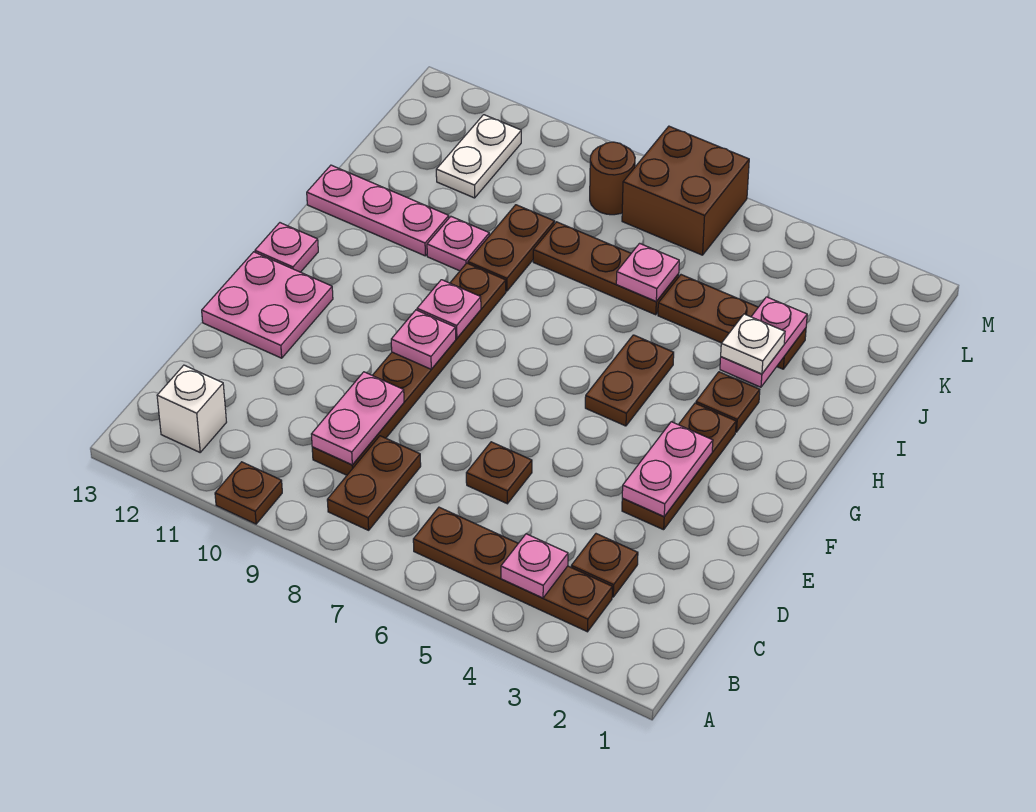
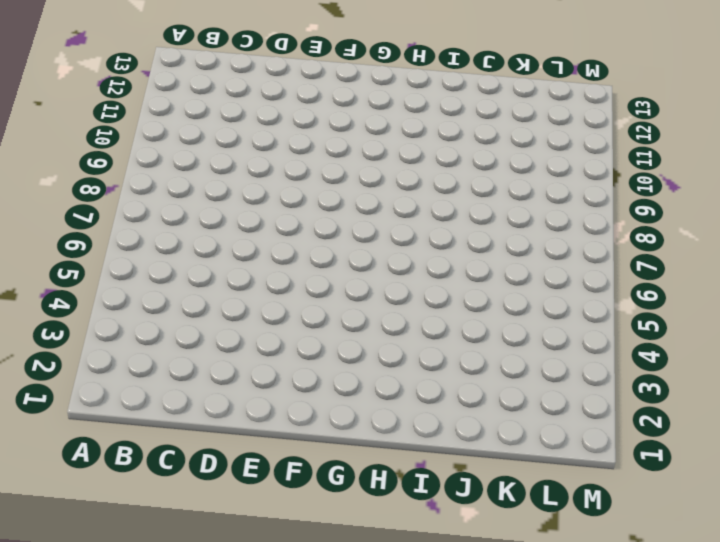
none -> brown 1x1 plate [215,462,282,524]
none -> brown 1x4 plate [413,507,612,632]
none -> brown 1x2 plate [327,436,421,530]

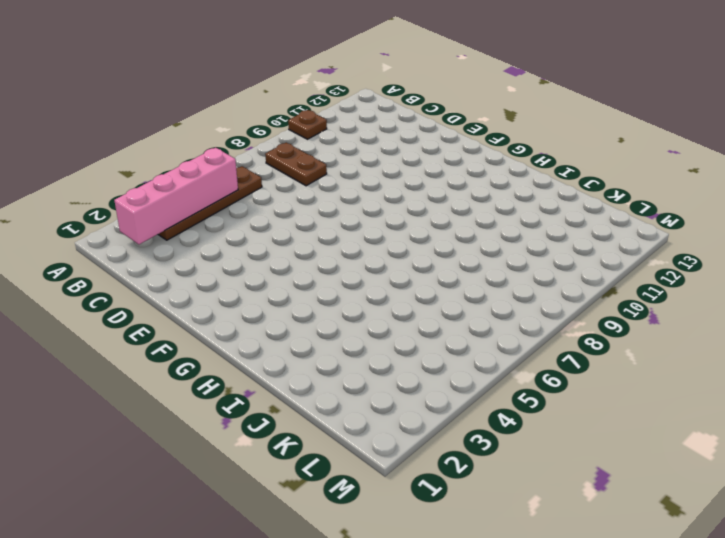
pink 1x4 brick [114,148,238,244] -> pink 1x1 plate [501,534,568,598]
none -> white 1x1 brick [157,365,226,452]
none -> brown 1x1 plate [571,534,638,597]
none -> brown 1x6 plate [312,263,506,475]

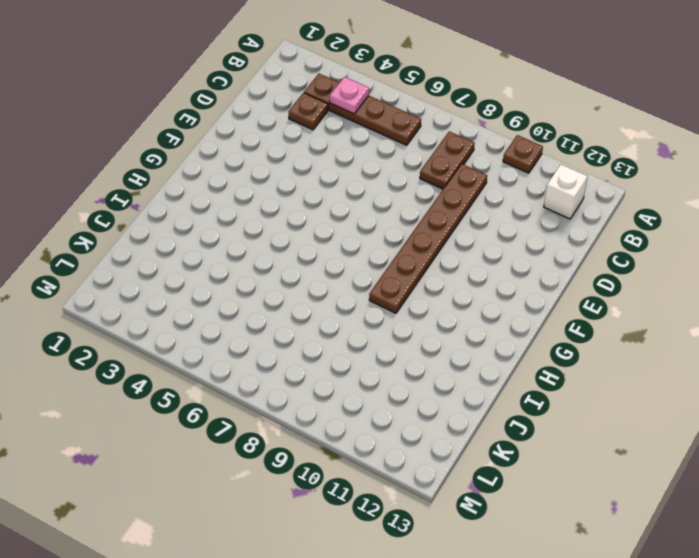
none -> brown 1x1 plate [466,442,532,504]
none -> brown 1x3 plate [622,403,736,530]
none -> pink 2x2 plate [202,252,333,358]

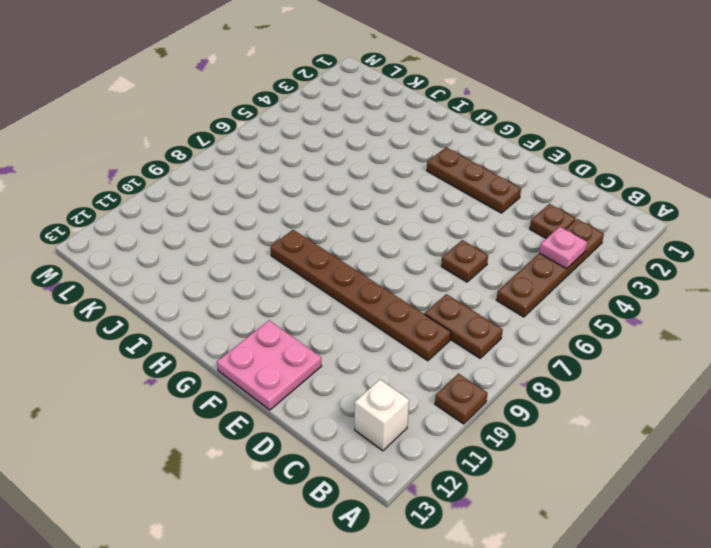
none -> brown 1x2 plate [585,335,674,426]
none -> pink 1x1 plate [255,223,318,272]
none -> brown 1x1 plate [696,372,760,432]

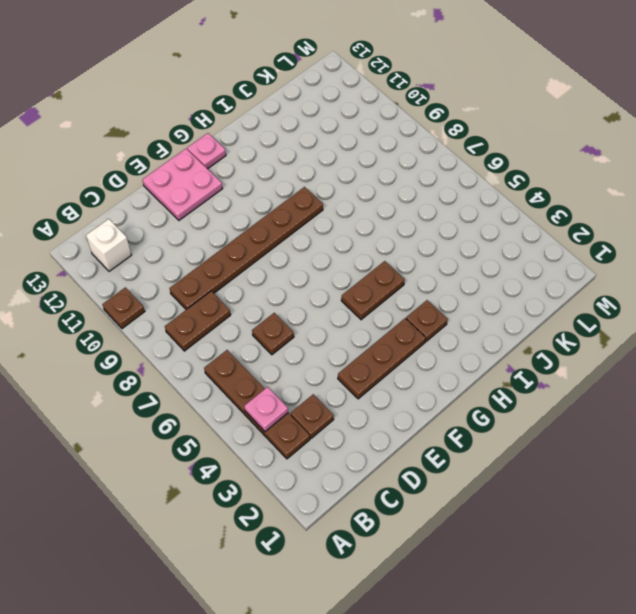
none -> brown 1x2 plate [468,205,555,291]
none -> pink 1x1 plate [427,217,489,271]
none -> pink 1x3 plate [307,165,449,256]

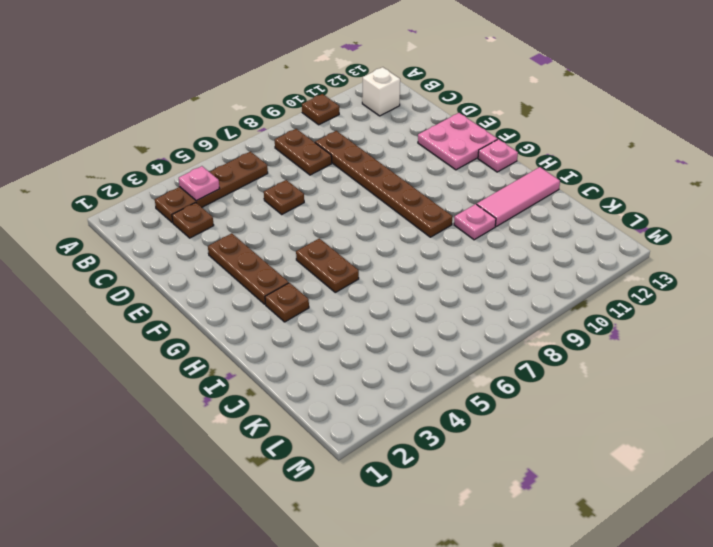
pink 1x3 tile [477,167,560,226] -> pink 1x3 plate [307,165,449,256]
none -> brown 1x2 plate [468,205,555,291]
none -> brown 1x3 plate [658,275,806,369]
none -> brown 1x3 plate [533,222,679,315]

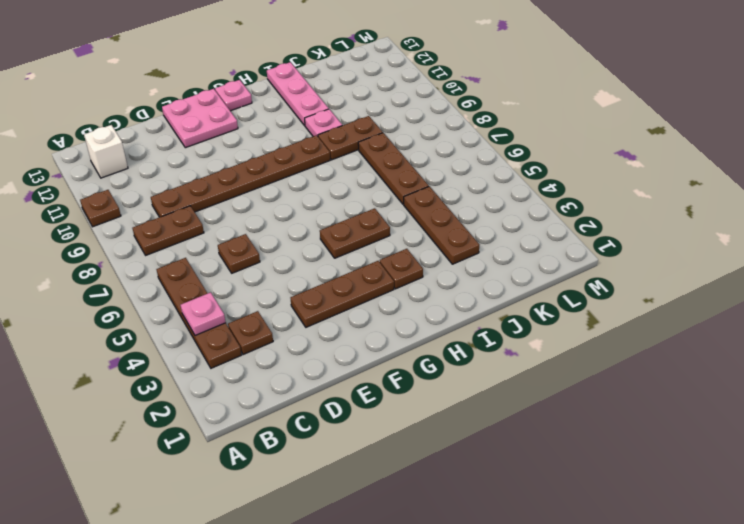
none -> white 1x2 plate [436,115,521,198]
none -> brown 2x2 brick [622,126,749,255]
none -> brown 1x1 round brick [590,142,635,215]

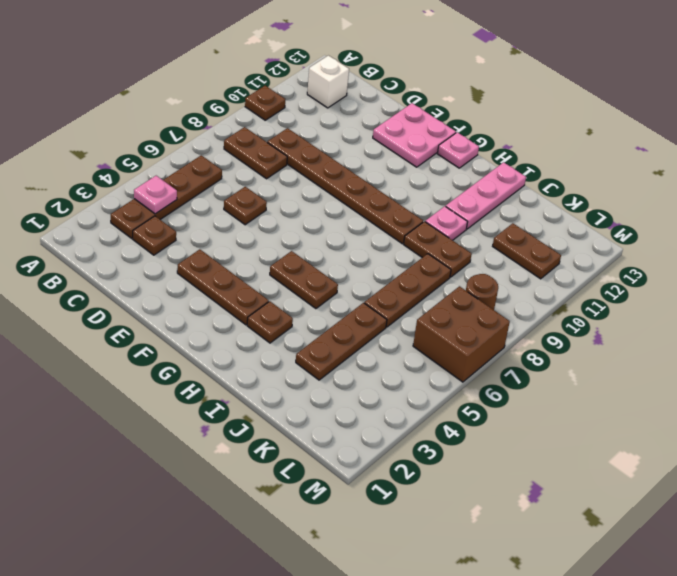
brown 1x2 plate [493,223,561,279] -> white 1x2 plate [436,115,521,198]
none -> pink 1x2 plate [311,372,404,465]
none -> pink 1x2 plate [622,422,713,516]
none -> pink 1x1 plate [391,310,456,369]

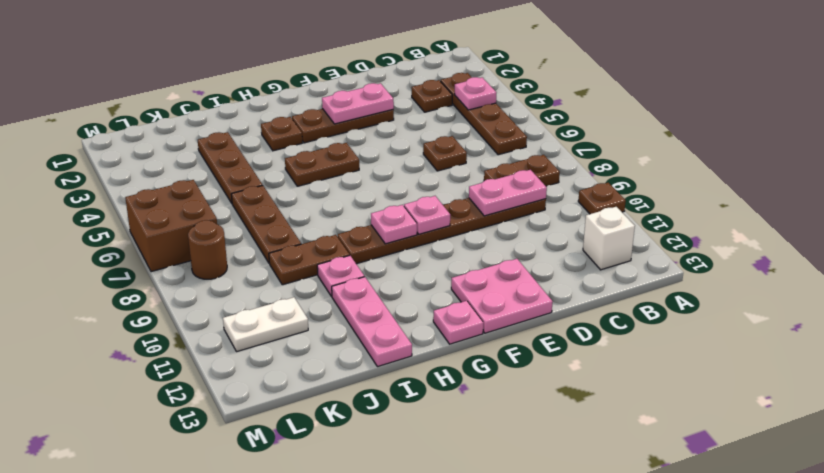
none -> pink 1x2 plate [720,297,807,387]
none -> pink 1x1 plate [616,243,679,301]
none -> white 1x1 plate [721,314,785,374]

